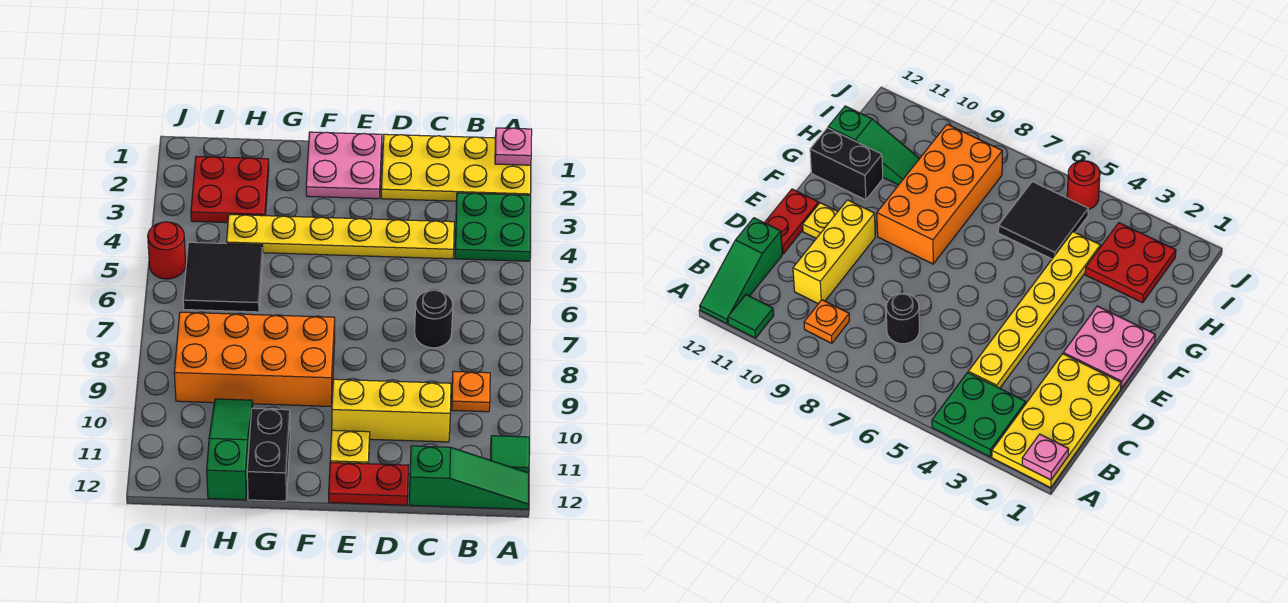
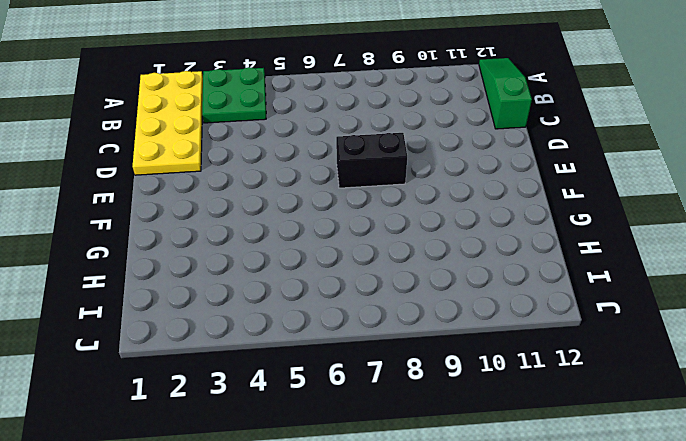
black 1x2 brick [336,133,407,188] -> black 1x2 brick moved to [247,408,290,501]
none -> green 1x1 tile [490,436,529,473]
none -> orange 1x1 plate [452,371,490,412]
none -> yellow 1x6 plate [227,215,454,259]

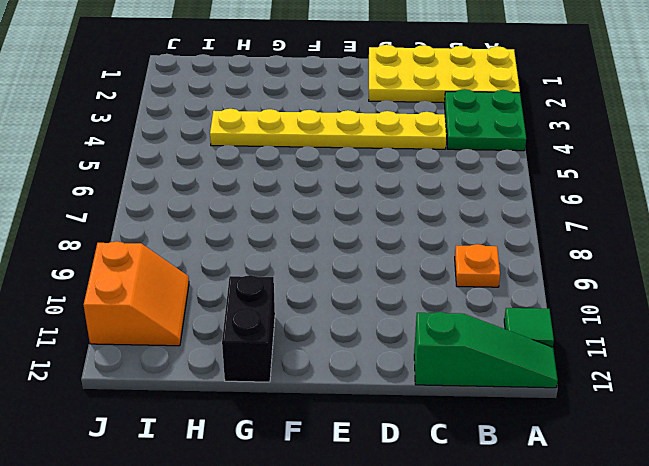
orange 2x2 slope [84,241,189,346] -> none
none -> black 1x1 round brick [415,290,453,348]
none -> yellow 1x3 brick [332,379,451,442]
none -> red 1x2 plate [329,462,408,505]

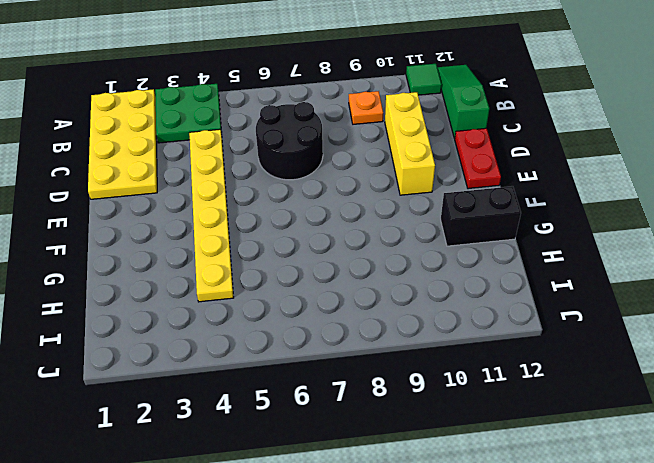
black 2x2 round brick [256,102,323,180] -> black 1x1 round brick [415,290,453,348]
none -> pink 2x2 plate [306,132,382,199]
none -> yellow 1x1 plate [330,430,370,464]
none -> orange 2x4 brick [174,312,335,406]

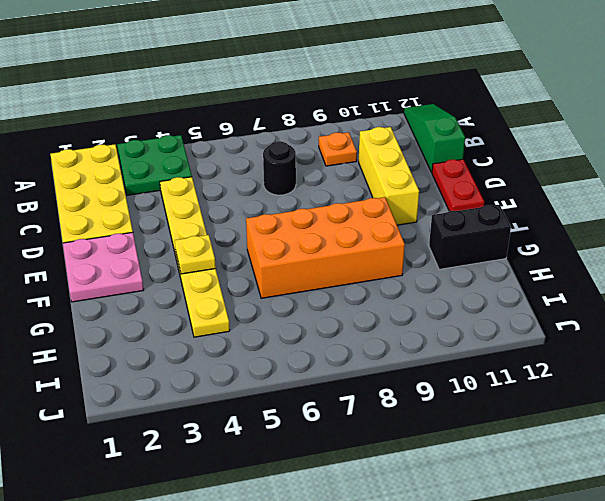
yellow 1x1 plate [175,235,216,274] -> yellow 1x1 plate moved to [330,430,370,464]
orange 2x4 brick [246,197,405,298] -> orange 2x4 brick turned to [174,312,335,406]
none -> green 1x1 tile [490,436,529,473]
none -> red 2x2 plate [191,156,269,223]
none -> black 2x2 tile [183,242,263,312]

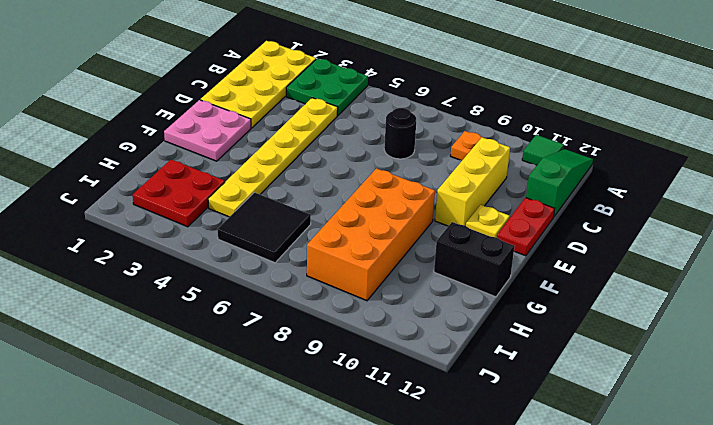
none -> green 1x3 slope [207,399,253,500]
none -> red 1x1 round brick [148,222,186,279]
none -> pink 1x1 plate [495,128,532,165]

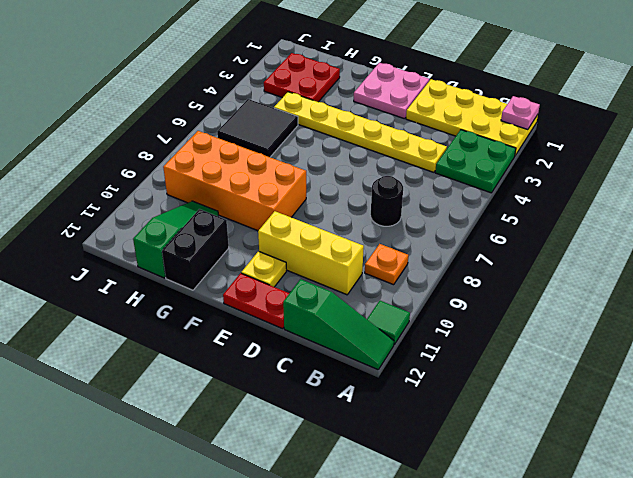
none -> red 1x1 round brick [148,222,186,279]

